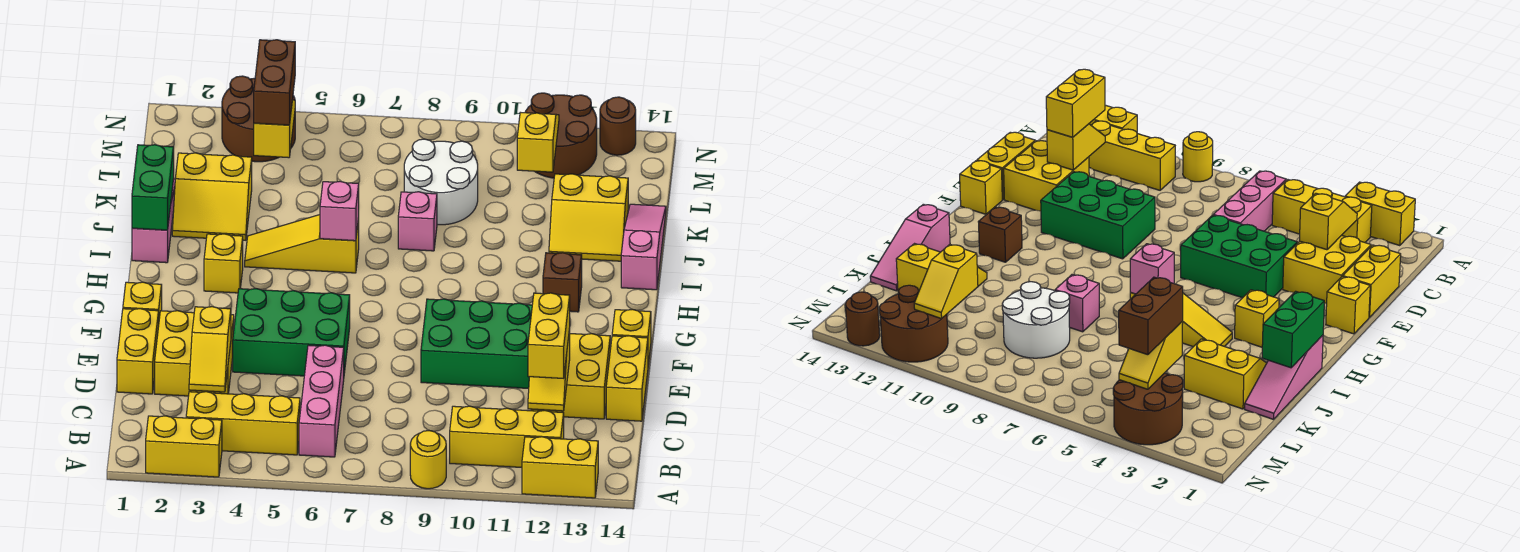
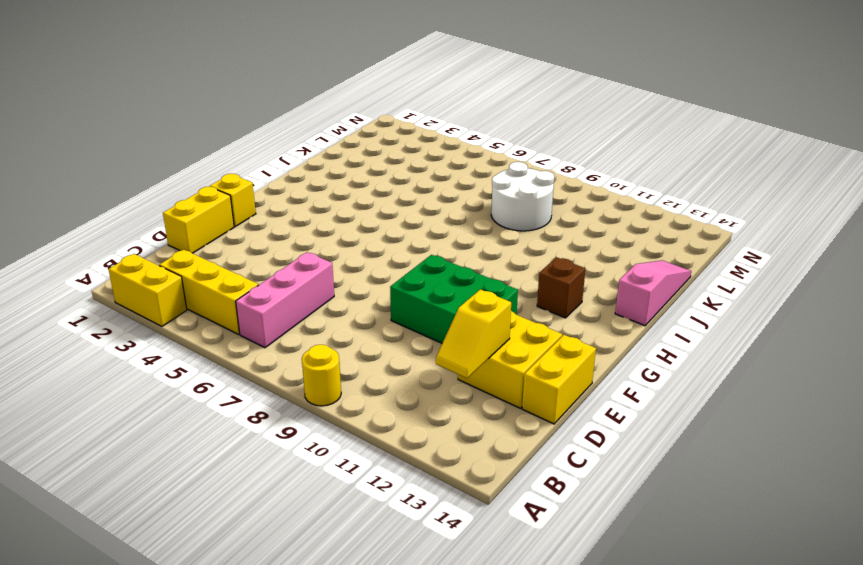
none -> yellow 1x2 brick [522,437,598,498]
none -> yellow 1x3 brick [450,406,564,467]
none -> yellow 2x2 brick [155,311,234,396]
none -> green 2x3 brick [233,289,350,376]

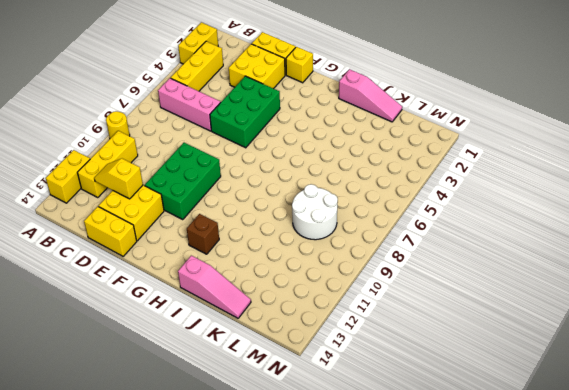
none -> yellow 1x1 brick [612,309,651,365]
none -> yellow 1x1 brick [204,234,243,293]
none -> yellow 1x3 slope [245,215,359,273]
none -> yellow 2x2 slope [172,153,252,240]

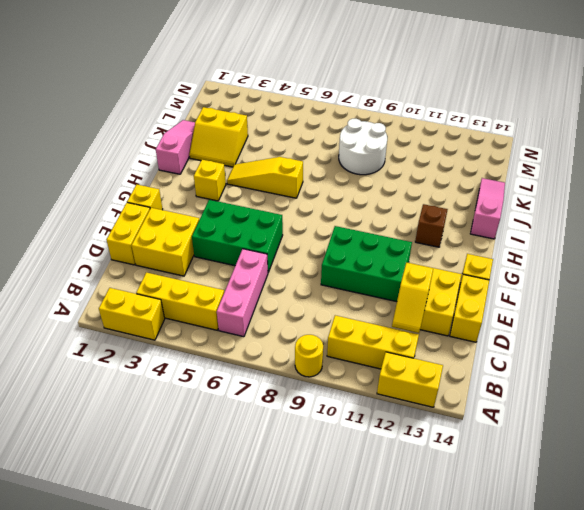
none -> pink 1x1 brick [398,192,437,251]
none -> yellow 2x2 slope [549,174,628,261]
none -> brown 2x2 round brick [222,76,295,162]
none -> brown 2x2 round brick [525,93,597,178]

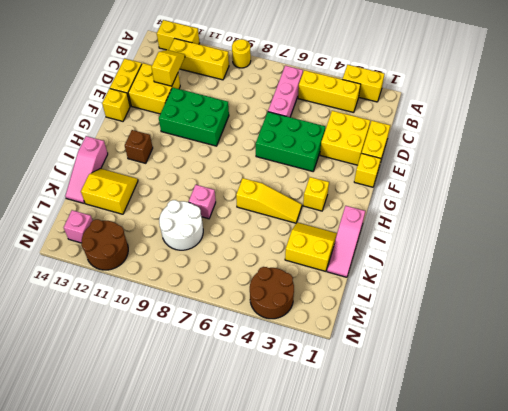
pink 1x1 brick [64,210,93,243] -> pink 1x1 brick moved to [320,181,359,241]
none -> brown 1x1 round brick [600,97,636,155]
none -> yellow 1x2 slope [189,307,231,392]
none -> green 1x2 brick [132,145,174,230]
none -> yellow 1x2 slope [254,100,295,158]

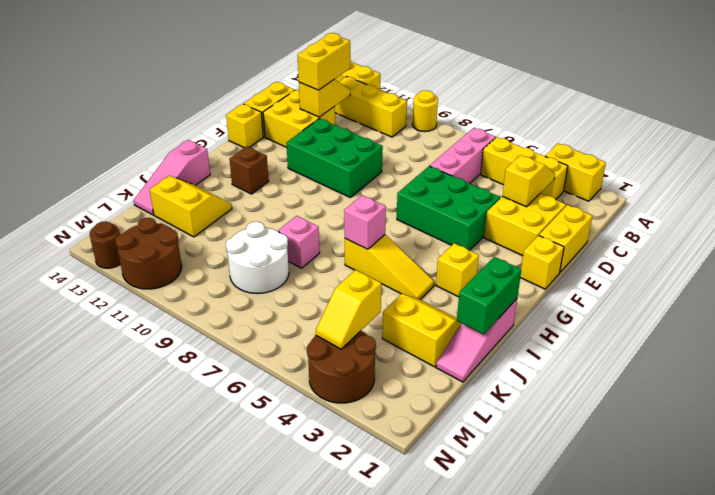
none -> yellow 1x2 slope [517,112,559,172]
none -> brown 1x2 brick [254,40,295,125]

